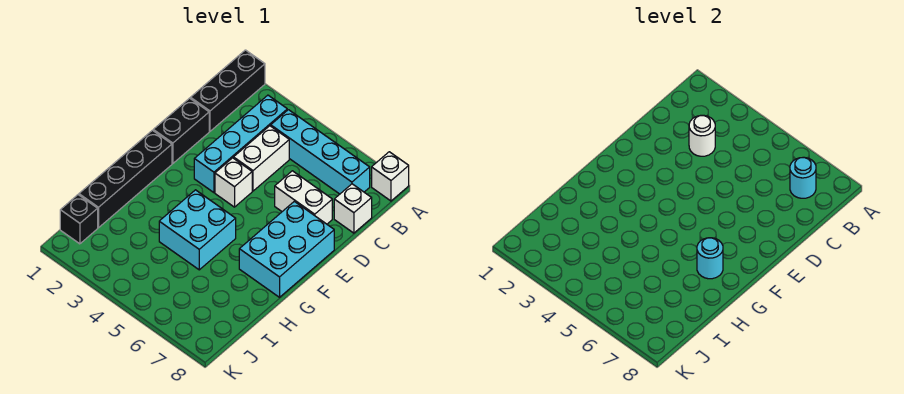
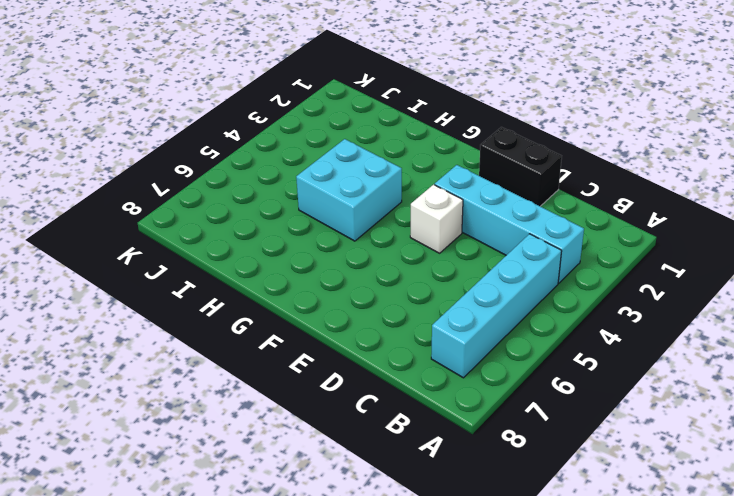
none -> black 1x3 brick [190,50,265,131]
none -> white 1x1 brick [372,152,409,201]
none -> white 1x2 brick [234,126,289,191]

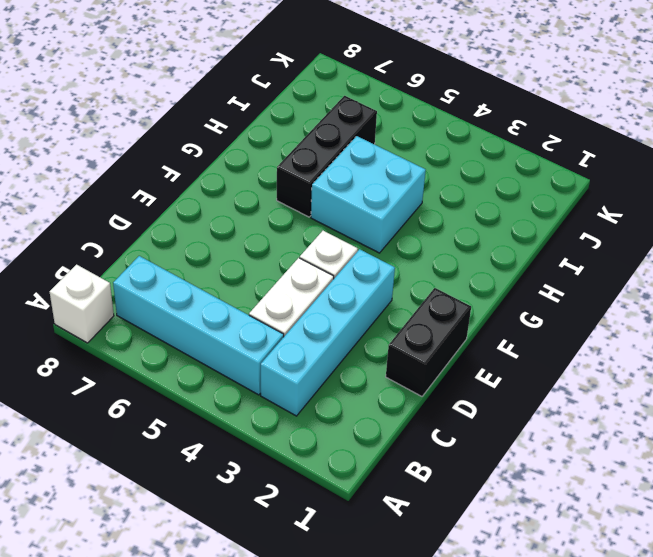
black 1x3 brick [277,96,377,217] -> black 1x3 brick moved to [190,50,265,131]
none -> white 1x1 brick [334,184,372,233]
none -> white 1x2 brick [275,171,332,224]
none -> cyan 2x3 brick [239,201,334,297]

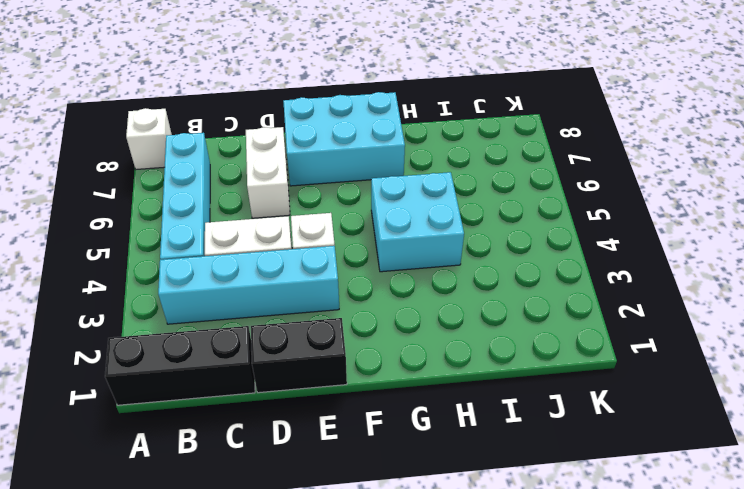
none -> white 1x1 brick [334,184,372,233]
none -> black 1x4 brick [79,130,172,228]
none -> black 1x1 brick [60,195,98,244]

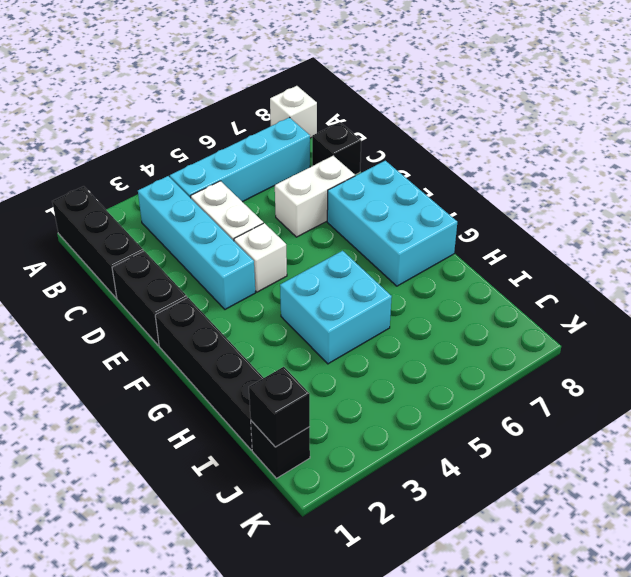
black 1x1 brick [312,122,361,175] -> white 1x1 brick [334,184,372,233]
black 1x1 brick [249,367,310,447] -> none
none -> cyan 1x1 round brick [790,157,816,198]
none -> white 1x1 round brick [689,115,715,156]
none -> cyan 1x1 round brick [697,238,723,279]

